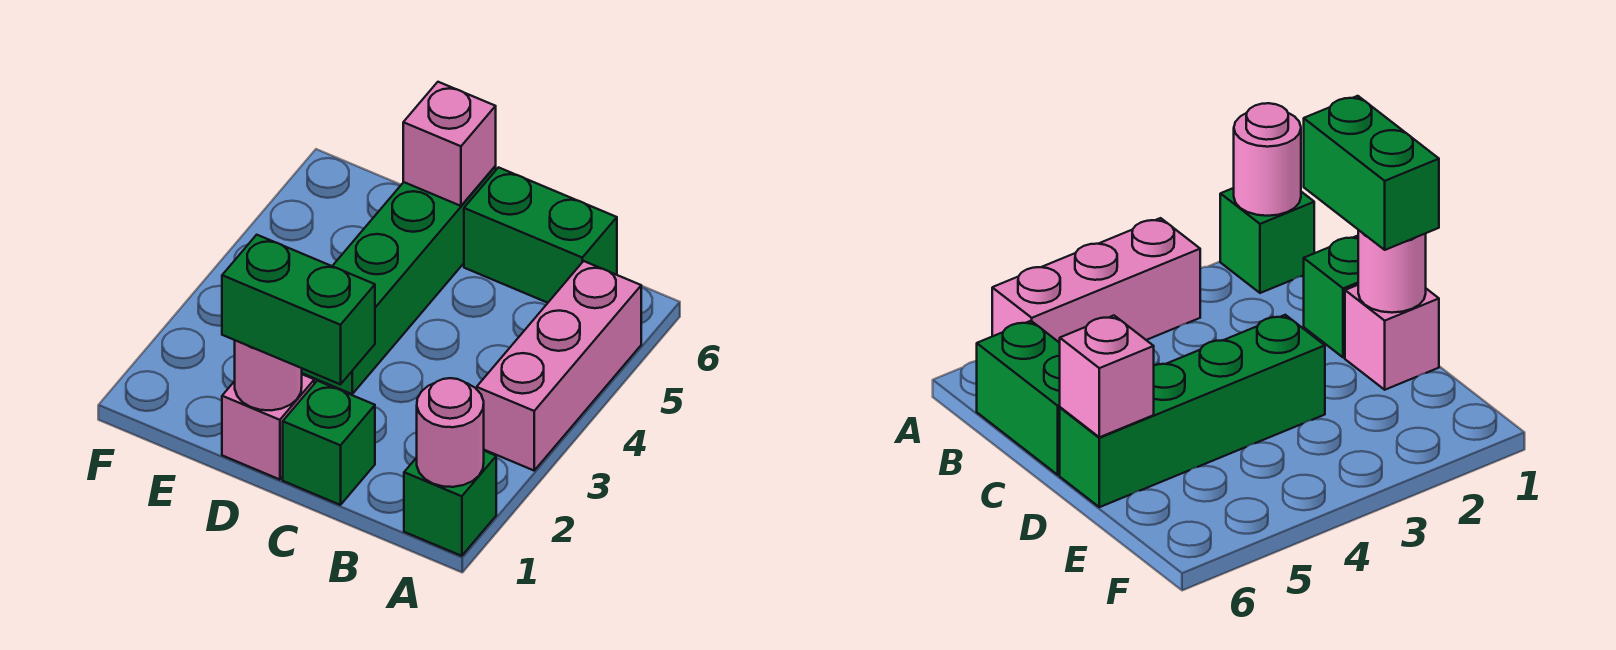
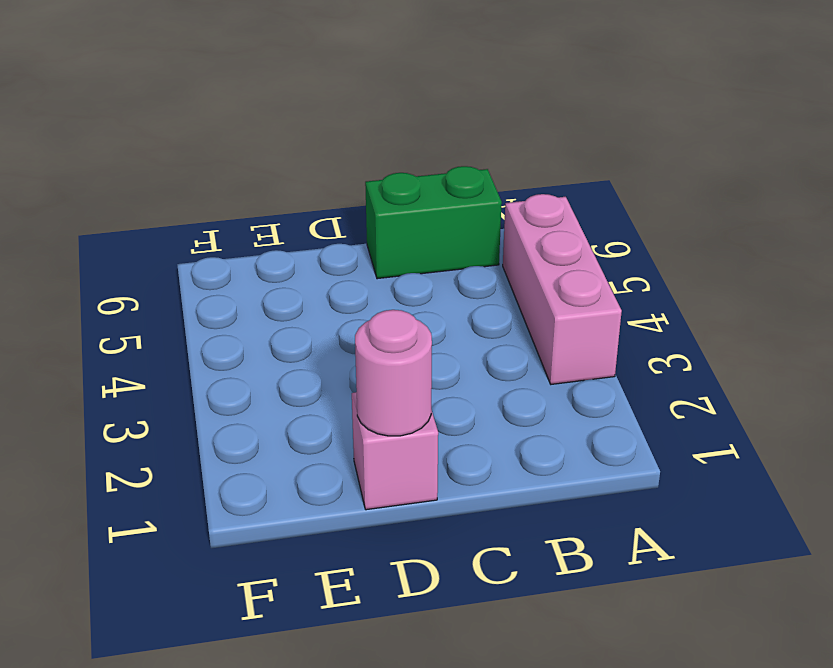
none -> green 1x1 brick [404,451,496,556]
none -> green 1x1 brick [283,381,375,505]

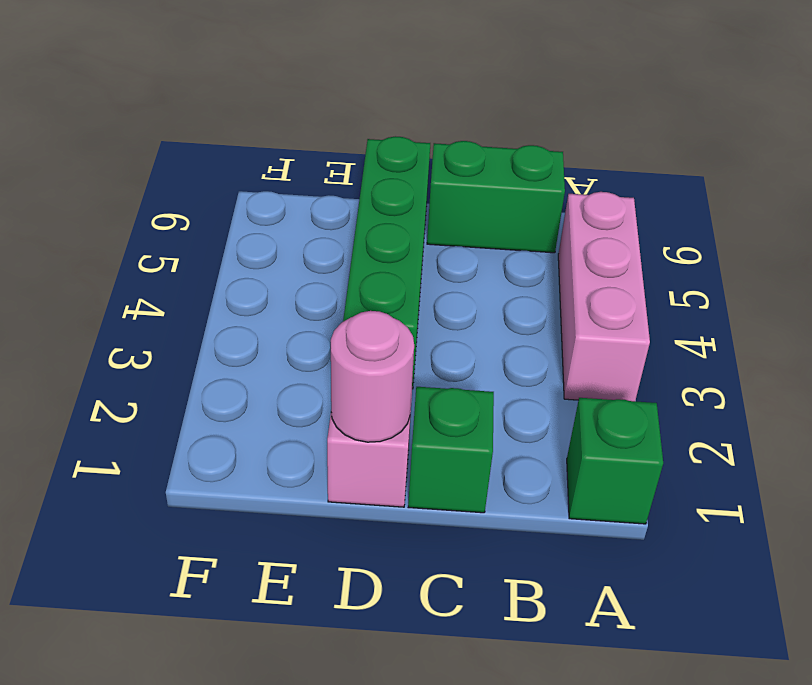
none -> pink 1x1 round brick [417,378,484,487]
none -> pink 1x1 brick [403,82,496,206]

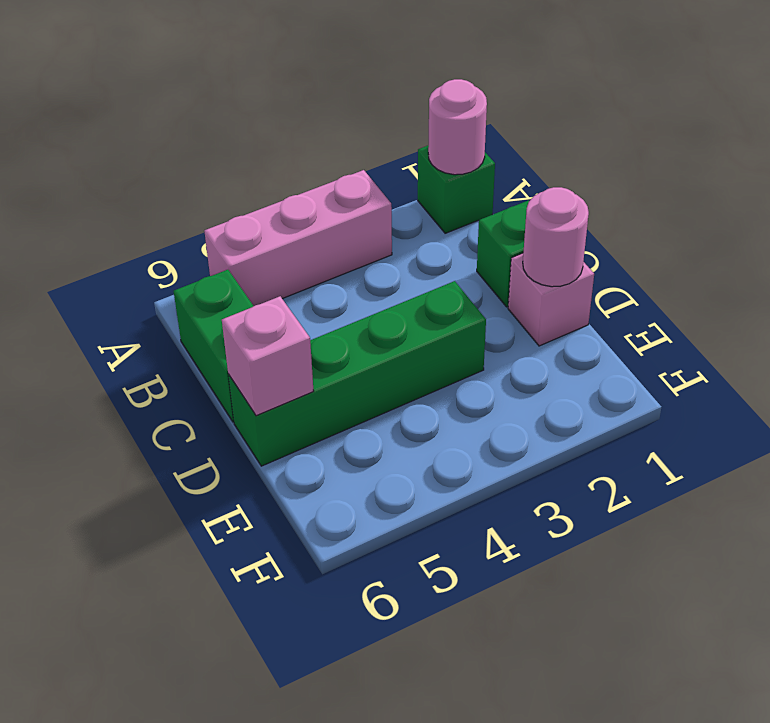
none -> green 1x2 brick [222,235,375,384]

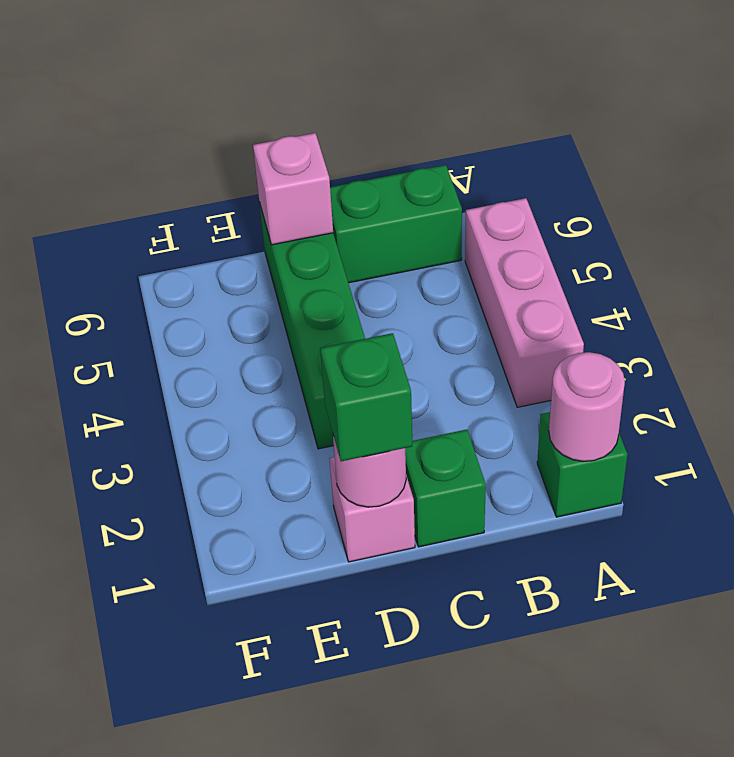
green 1x1 brick [320,333,412,461] -> green 1x2 brick [222,235,375,384]

